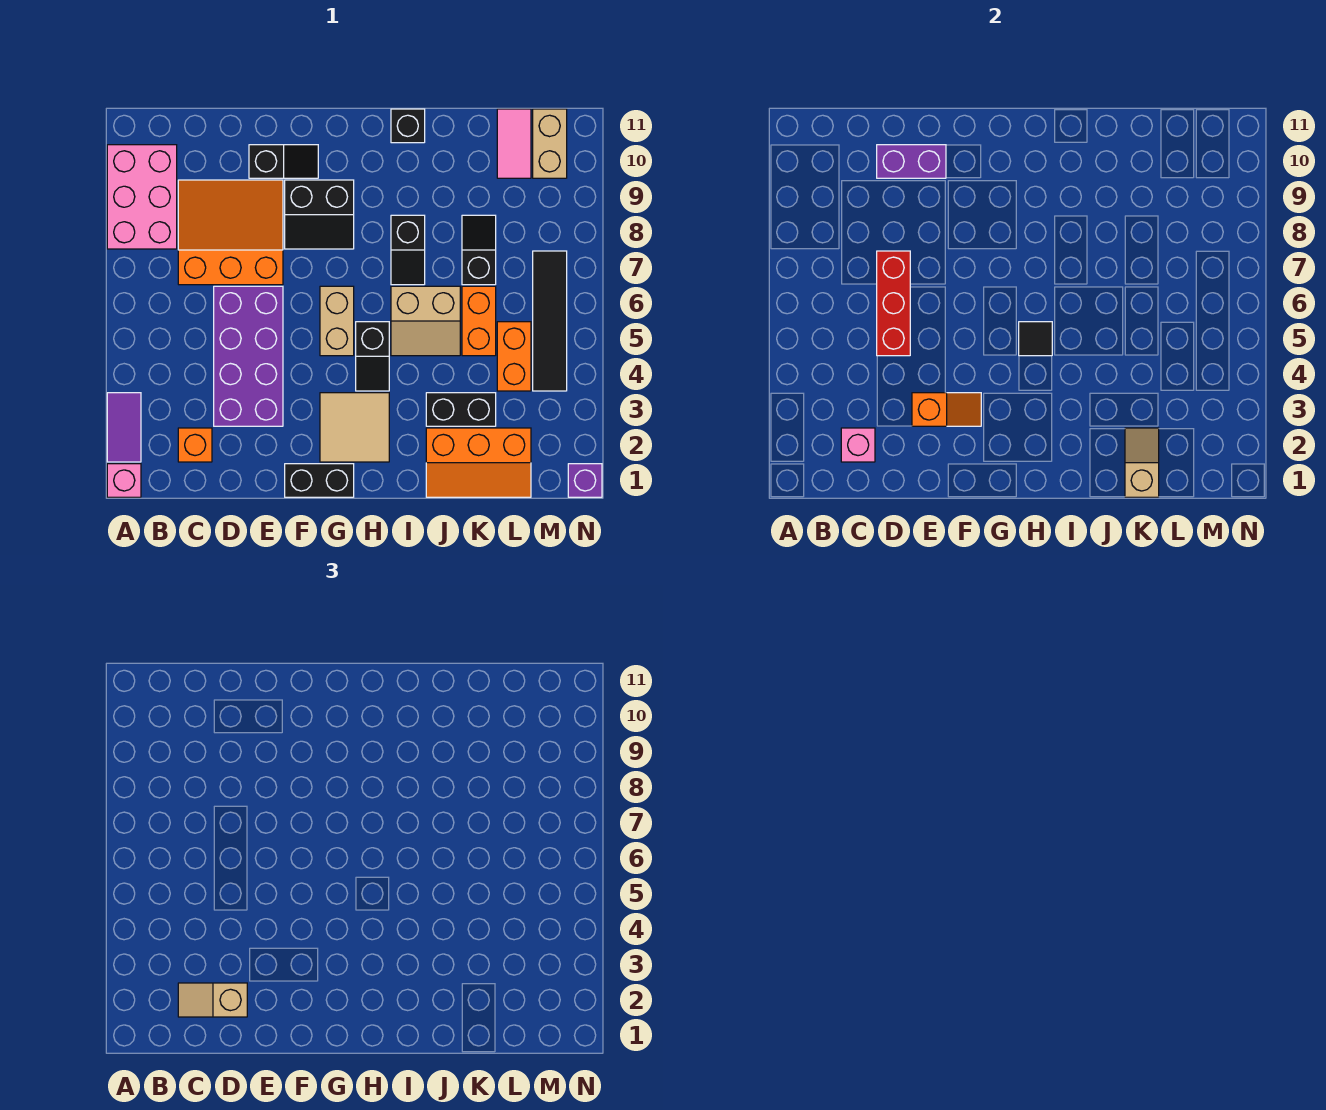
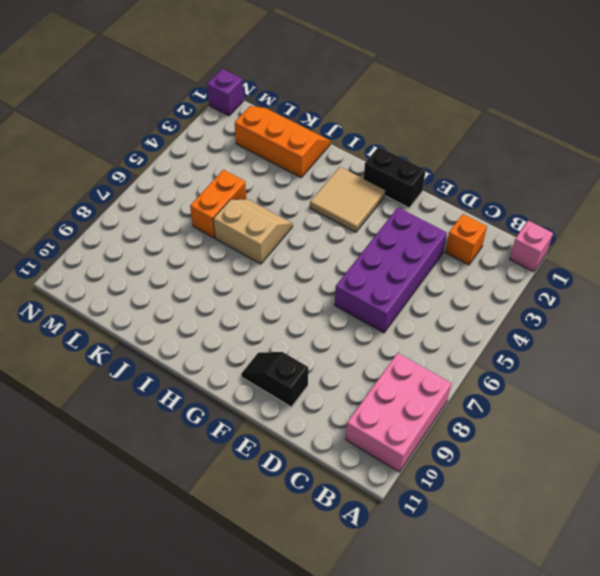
none -> purple 1x2 tile [107,393,141,462]
none -> orange 3x3 slope [178,180,283,285]
none -> black 2x2 slope [285,180,354,249]
none -> tan 1x2 brick [320,286,354,356]

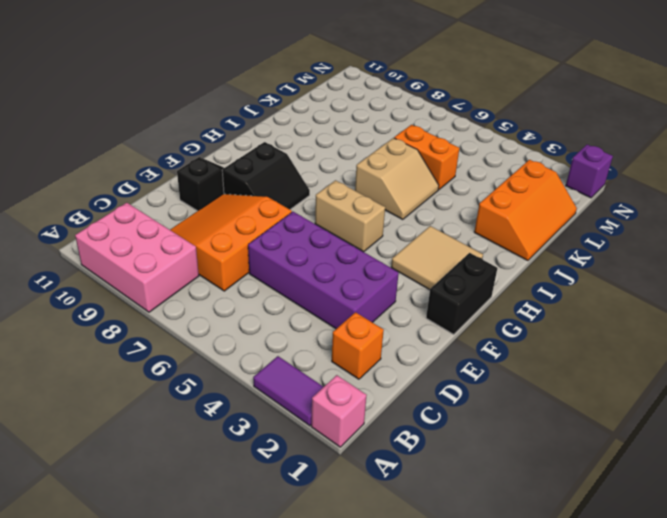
none -> black 1x2 slope [356,322,389,391]
none -> black 1x2 slope [391,215,425,285]
none -> black 1x1 brick [391,109,425,143]
none -> black 1x2 brick [426,393,496,426]

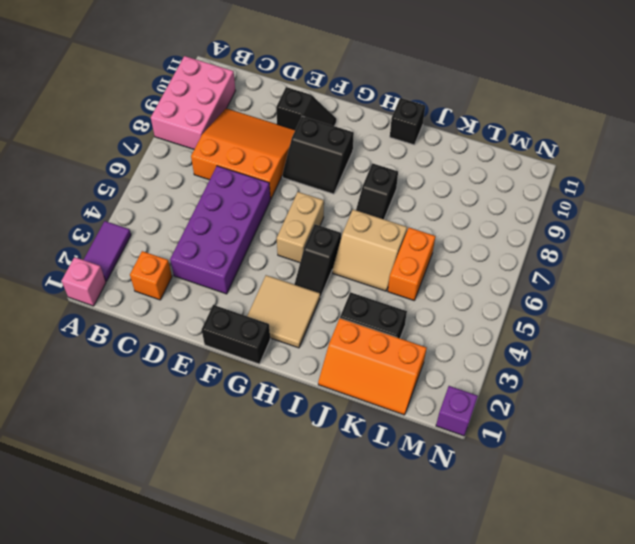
none -> black 1x2 slope [462,215,496,285]
none -> orange 1x2 brick [497,322,531,391]
none -> pink 1x2 tile [497,109,531,178]
none -> black 1x4 tile [533,251,567,391]

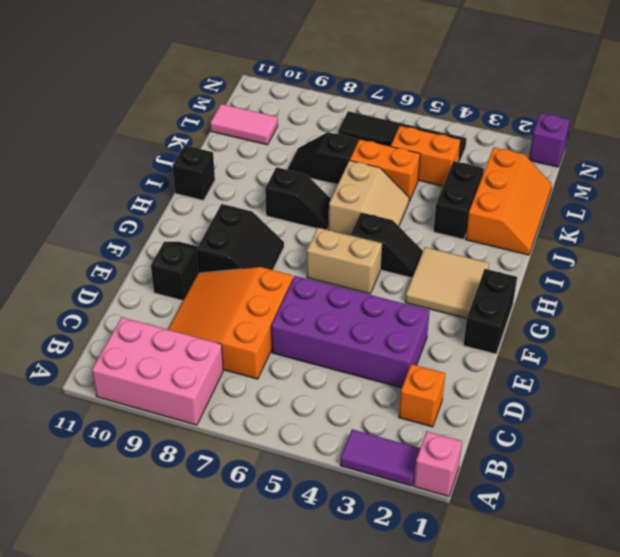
none -> tan 1x2 brick [533,109,567,178]
none -> pink 1x1 brick [841,428,875,462]
none -> red 1x3 brick [877,251,910,356]
none -> purple 1x2 brick [877,145,946,178]

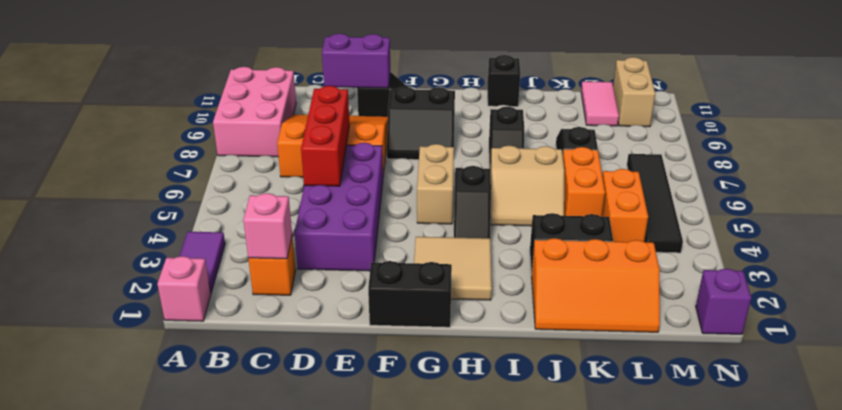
none -> orange 1x2 slope [912,393,981,426]
none -> black 1x1 tile [1019,322,1052,356]
none -> tan 1x2 slope [1125,428,1159,497]
none -> tan 1x2 slope [178,983,247,1017]

